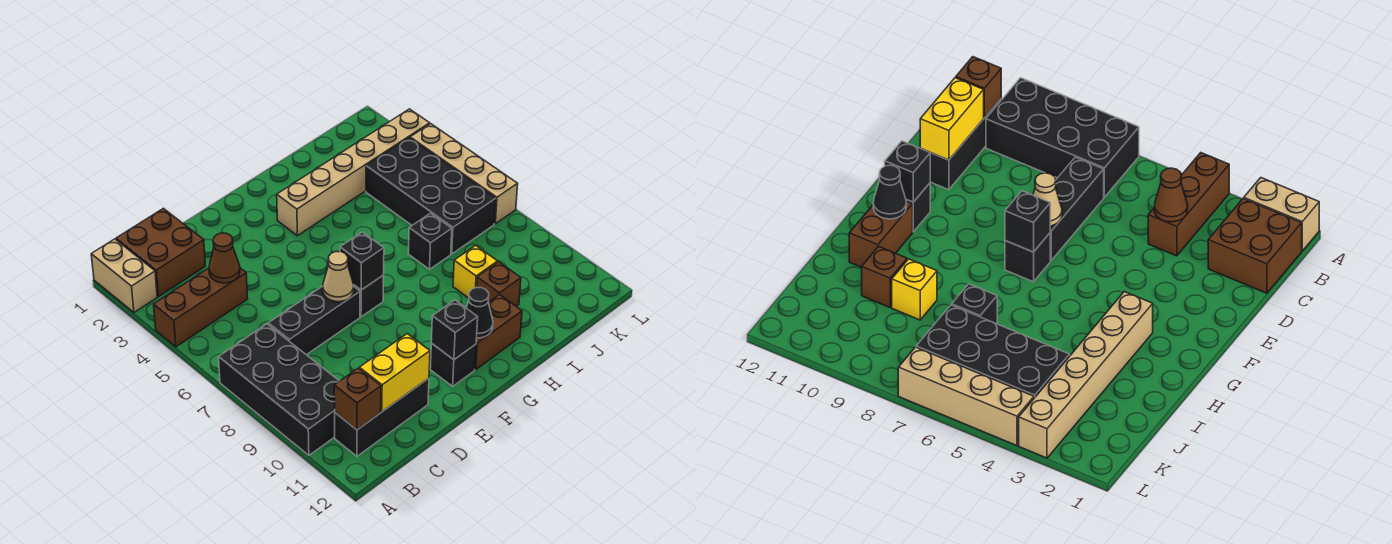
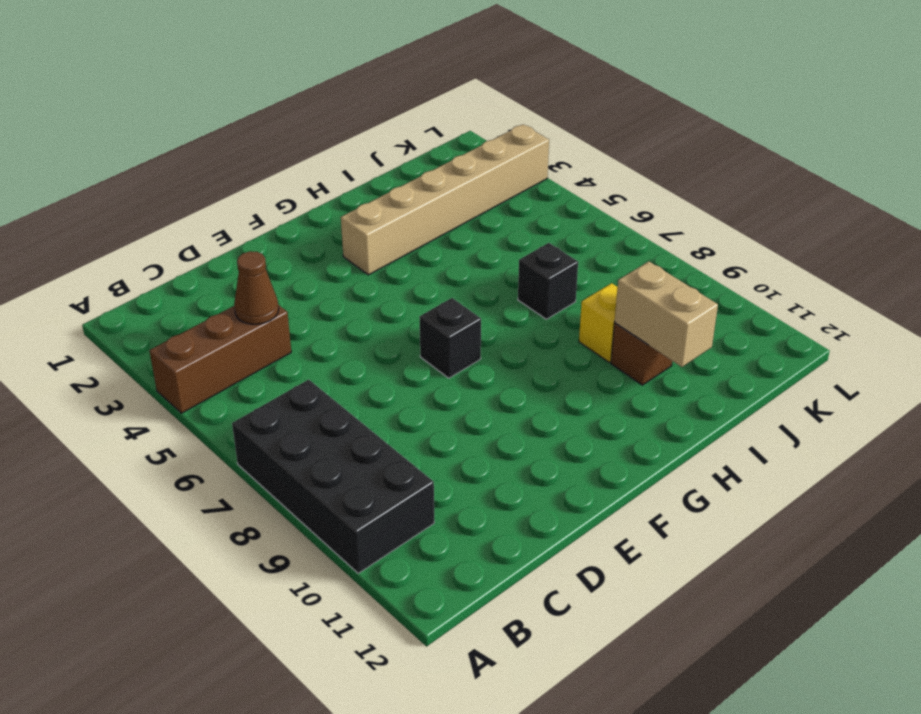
tan 1x2 brick [615,261,718,367] -> tan 1x2 brick moved to [91,239,157,312]
none -> brown 2x2 brick [116,208,205,297]
none -> black 1x3 brick [335,378,429,456]
none -> black 1x3 brick [268,286,360,355]

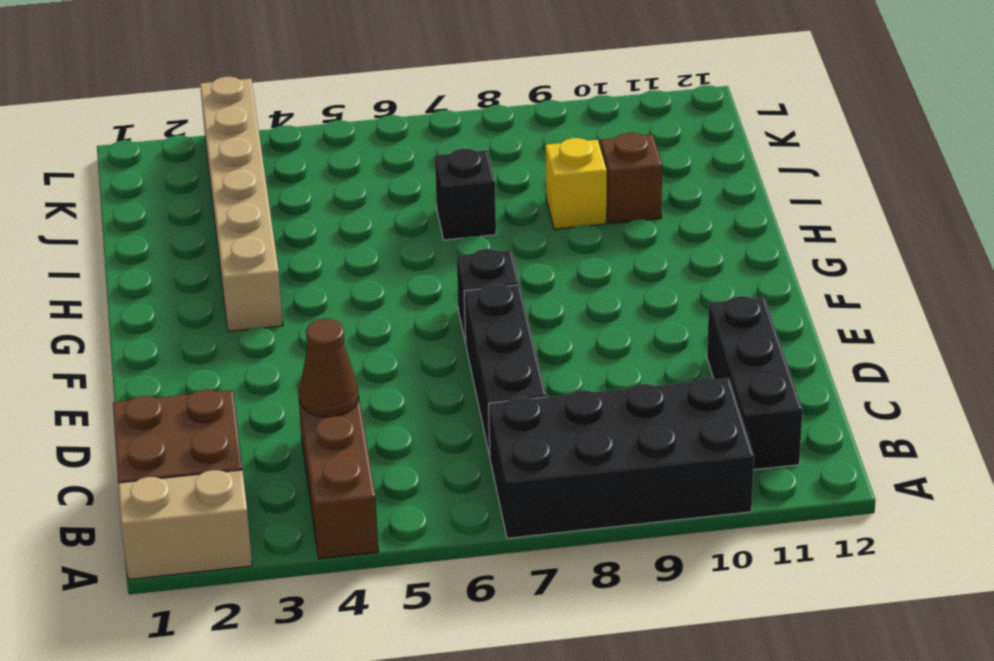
none -> black 1x1 brick [430,343,476,386]
none -> brown 1x2 brick [475,295,522,370]
none -> black 2x4 brick [366,138,496,254]

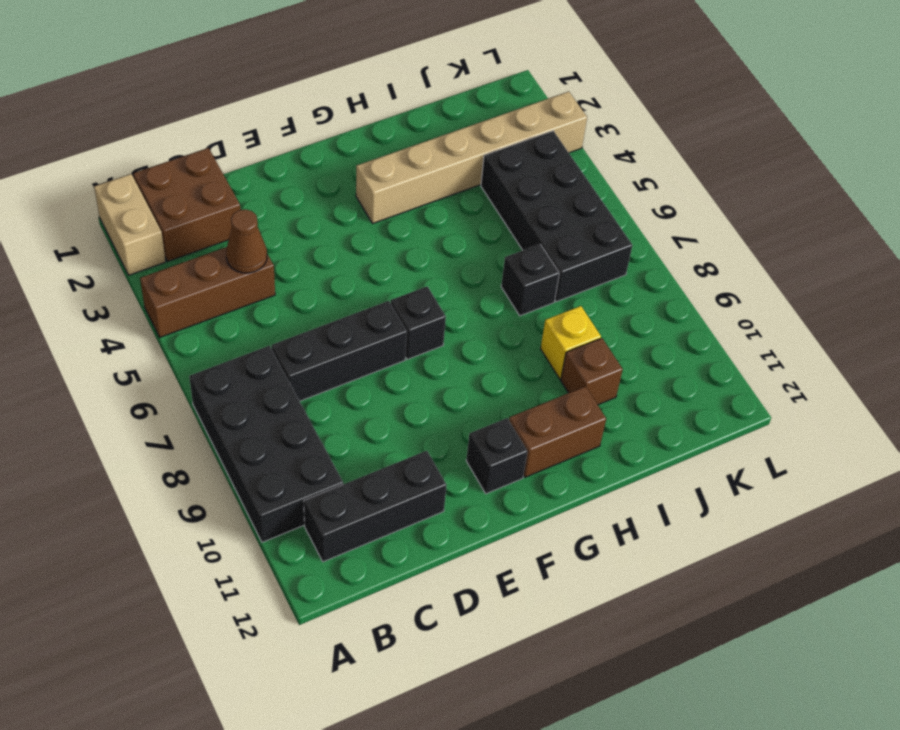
none -> tan 1x4 brick [410,124,518,224]
none -> brown 1x1 brick [334,368,381,430]
none -> yellow 1x2 brick [359,334,430,412]

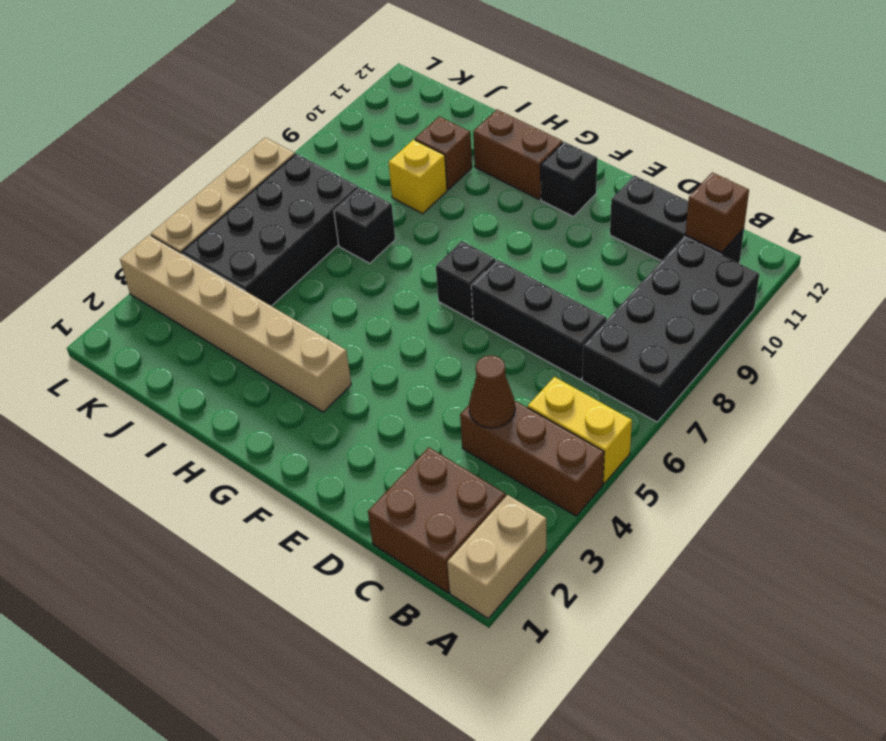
yellow 1x2 brick [528,377,632,484] -> yellow 1x2 brick moved to [359,334,430,412]
none -> tan 1x1 cone [323,252,354,302]
none -> black 1x1 brick [340,232,384,290]
none -> black 1x1 brick [431,300,478,360]

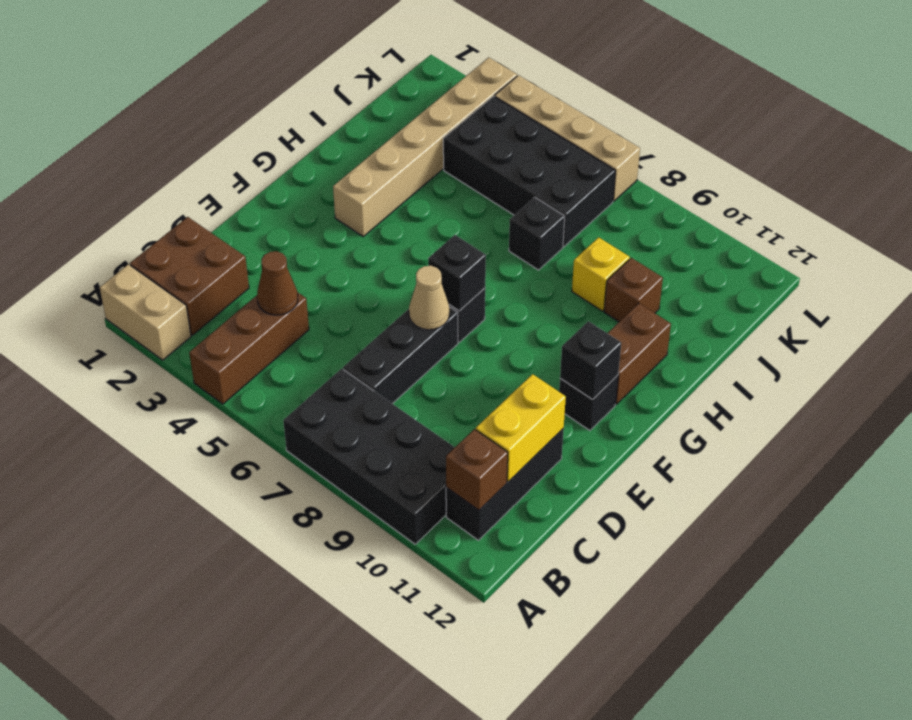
none -> black 1x1 cone [466,287,493,338]

